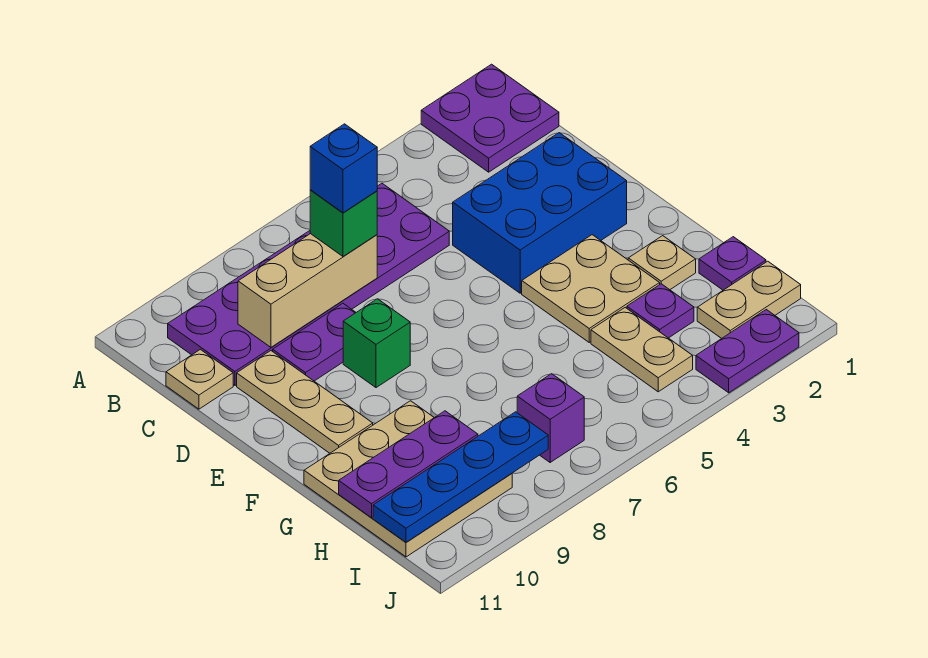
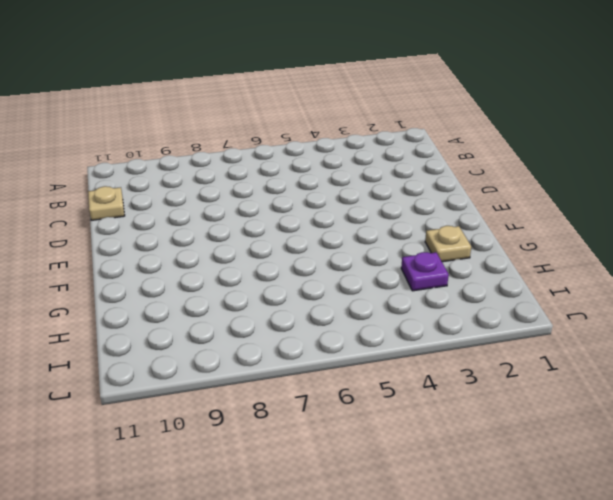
none -> purple 2x2 plate [421,64,559,172]
none -> purple 2x6 plate [168,183,449,385]
none -> blue 2x3 brick [453,133,627,293]

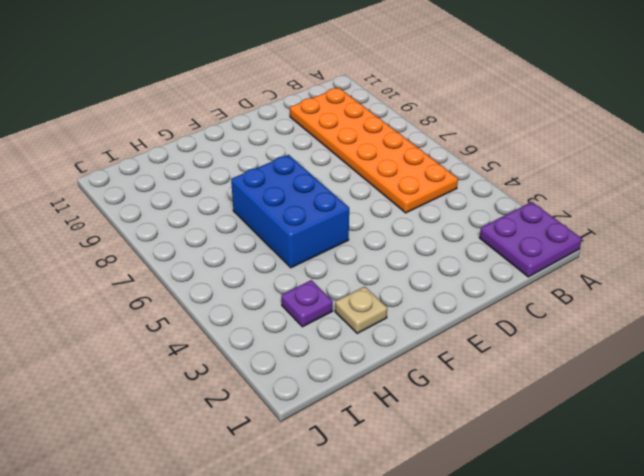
orange 2x6 plate [290,88,458,213] -> purple 2x6 plate [168,183,449,385]
blue 2x3 brick [231,155,349,268] -> blue 2x3 brick moved to [453,133,627,293]
none -> tan 1x1 plate [166,349,233,409]
none -> purple 1x2 plate [273,303,356,381]
none -> tan 1x3 plate [237,351,373,453]

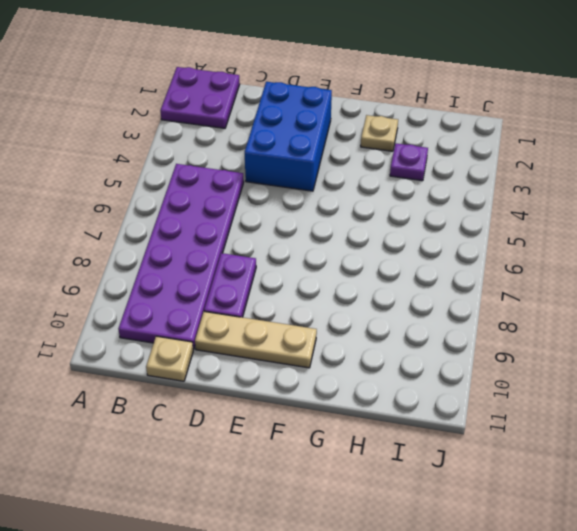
none -> green 1x1 brick [343,299,410,388]
none -> tan 2x2 plate [522,235,660,342]
none -> tan 3x3 plate [304,401,512,557]

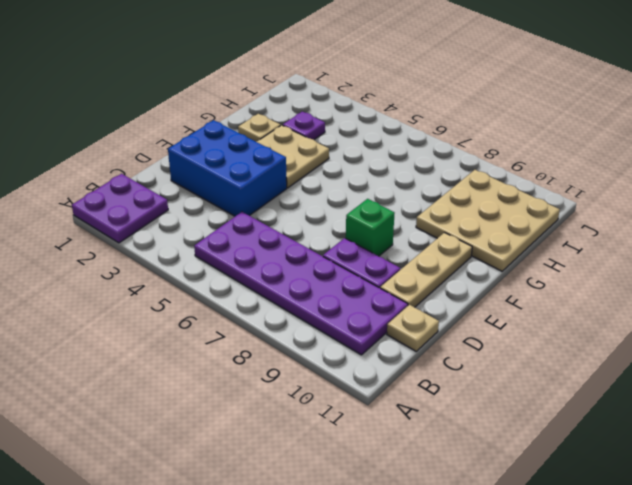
none -> purple 1x1 plate [699,237,766,290]
none -> tan 1x2 plate [591,308,693,392]
none -> tan 1x2 plate [697,261,801,338]

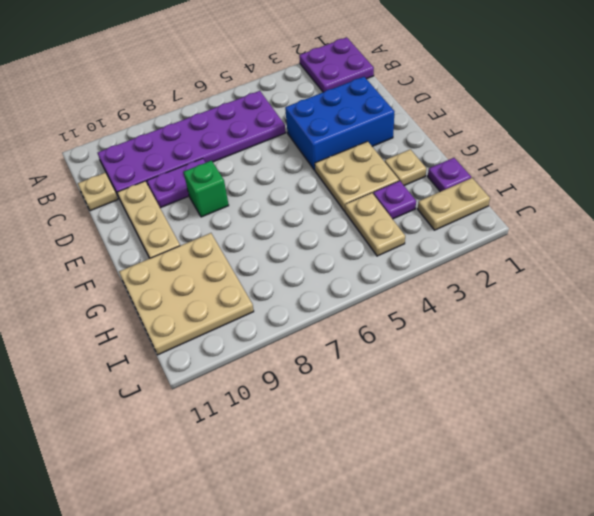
none -> purple 1x1 brick [517,374,584,462]
none -> purple 1x2 plate [696,310,799,393]
none -> tan 1x3 brick [238,234,377,347]

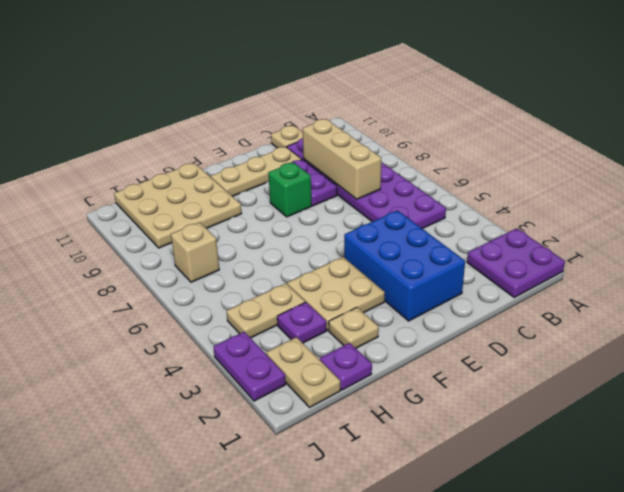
tan 1x1 brick [171,222,219,282] -> purple 1x1 brick [517,374,584,462]
none -> purple 1x3 plate [339,411,478,518]
none -> blue 1x4 plate [373,412,548,542]
none -> green 1x1 brick [310,190,377,256]

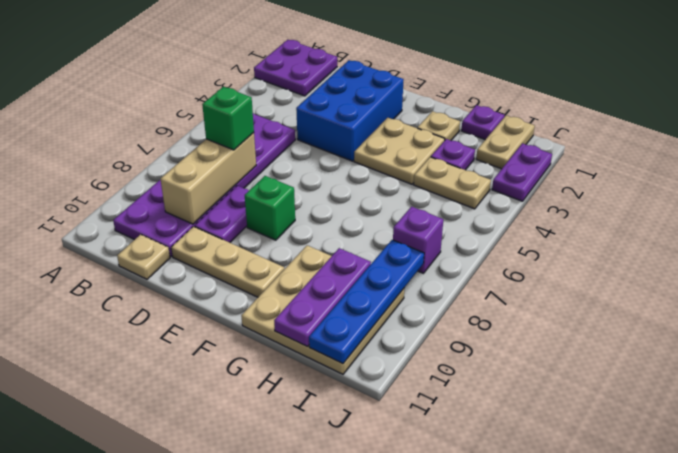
none -> blue 1x1 brick [310,124,377,213]

